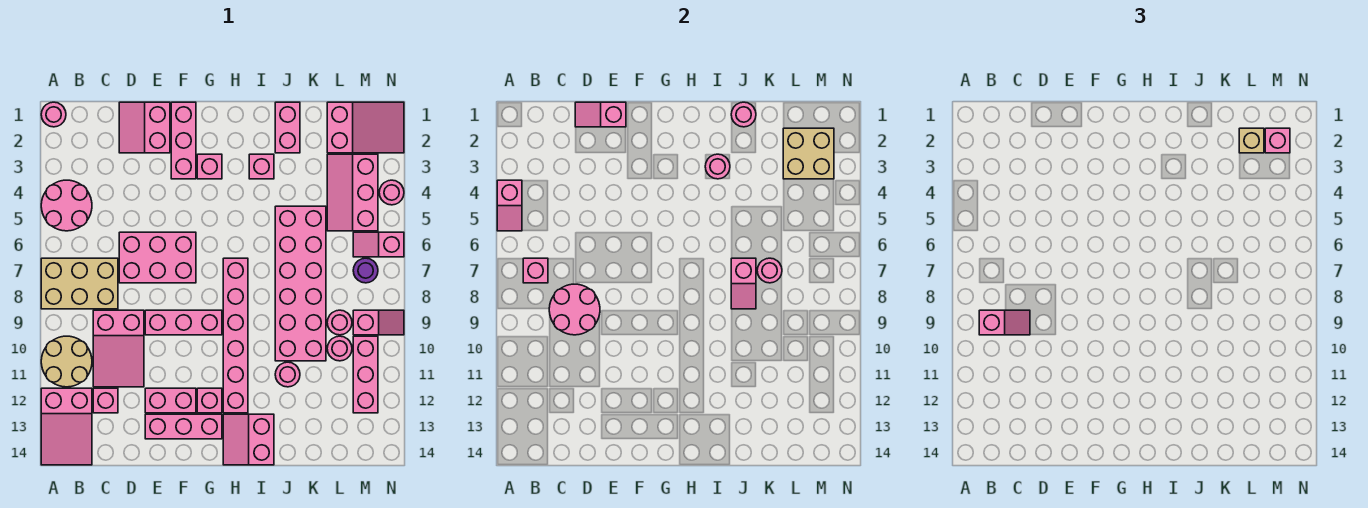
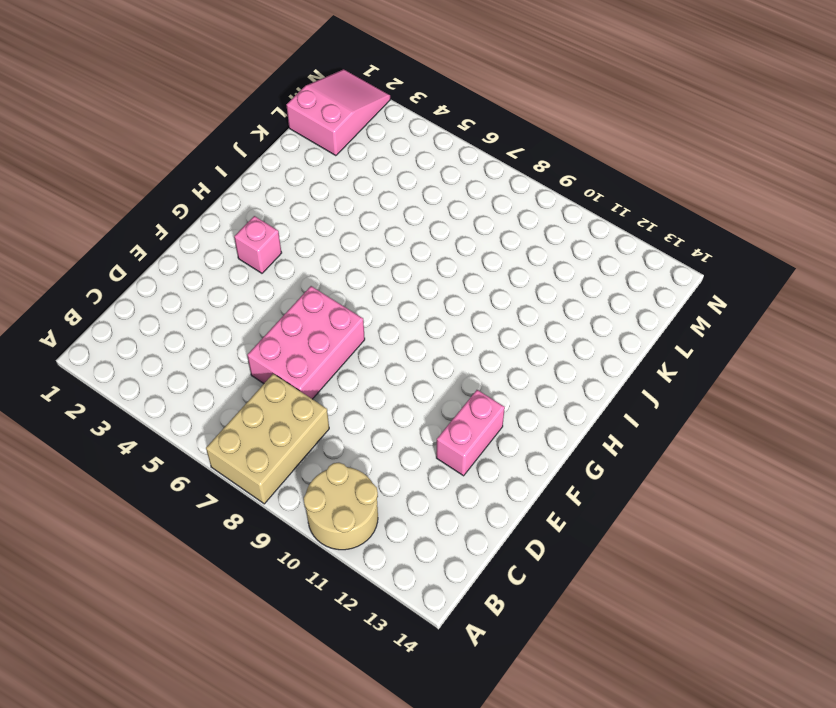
none -> pink 1x1 round brick [41,102,66,127]
none -> pink 2x2 round brick [41,180,92,231]
none -> pink 2x3 slope [41,388,92,465]
none -> pink 2x3 slope [93,310,144,387]

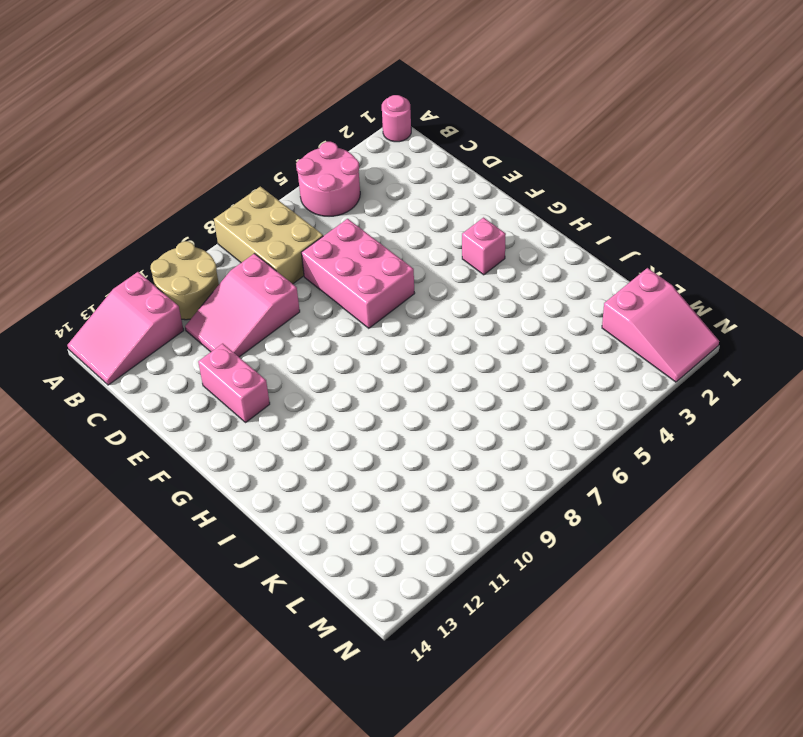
none -> pink 1x1 brick [93,388,118,413]
none -> pink 2x2 slope [119,102,170,153]
none -> pink 1x3 brick [145,310,222,335]
none -> pink 1x3 brick [145,414,222,439]

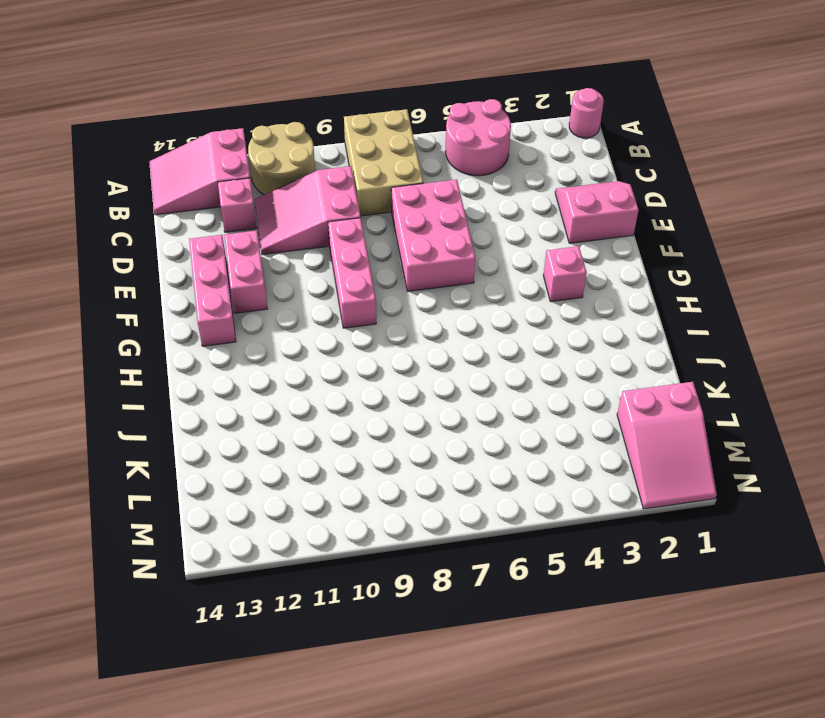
none -> pink 1x3 brick [171,102,196,179]
none -> pink 1x1 brick [197,388,222,413]
none -> pink 1x6 brick [223,258,248,413]
none -> pink 2x2 slope [223,414,274,465]

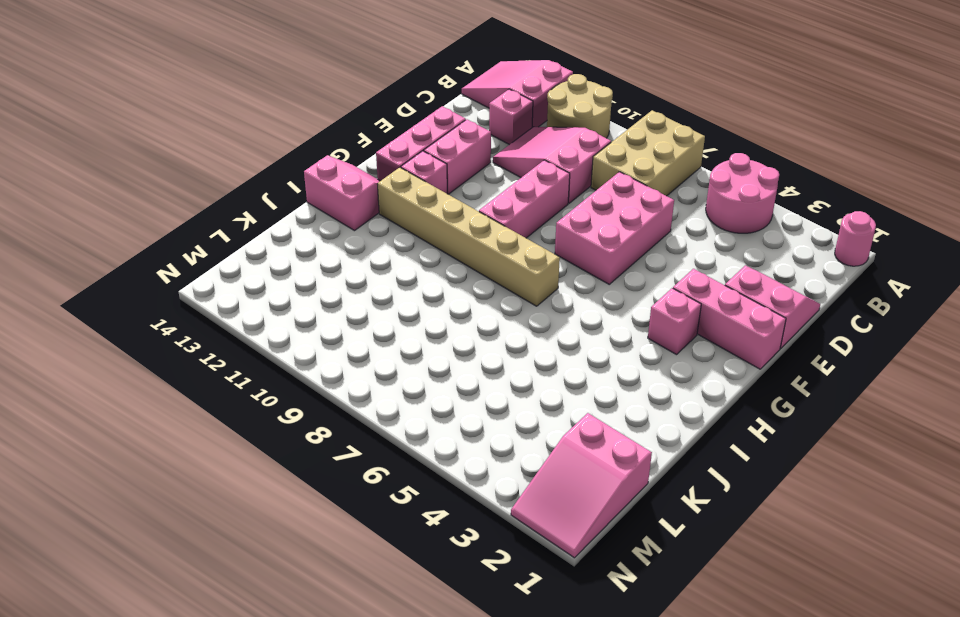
tan 1x6 brick [377,167,560,306] -> pink 1x6 brick [223,258,248,413]
none -> pink 1x1 brick [249,154,274,179]
none -> pink 1x2 brick [275,102,300,153]
none -> pink 2x6 brick [275,206,326,361]
none -> pink 1x1 round brick [275,362,300,387]

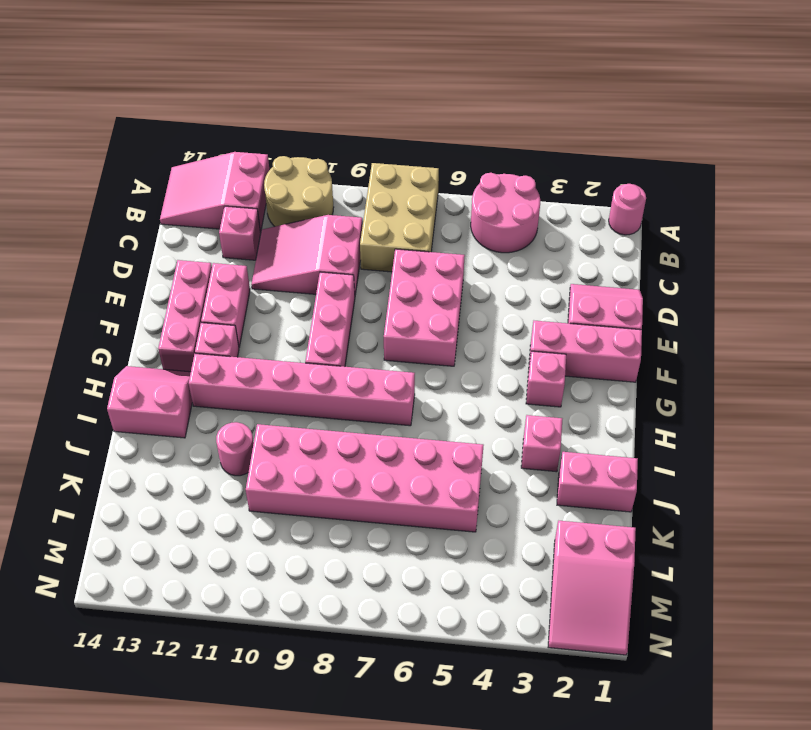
none -> pink 2x3 slope [327,154,378,231]
none -> pink 1x1 round brick [327,310,352,335]
none -> pink 1x1 round brick [327,336,352,361]
none -> pink 1x2 slope [353,232,404,257]

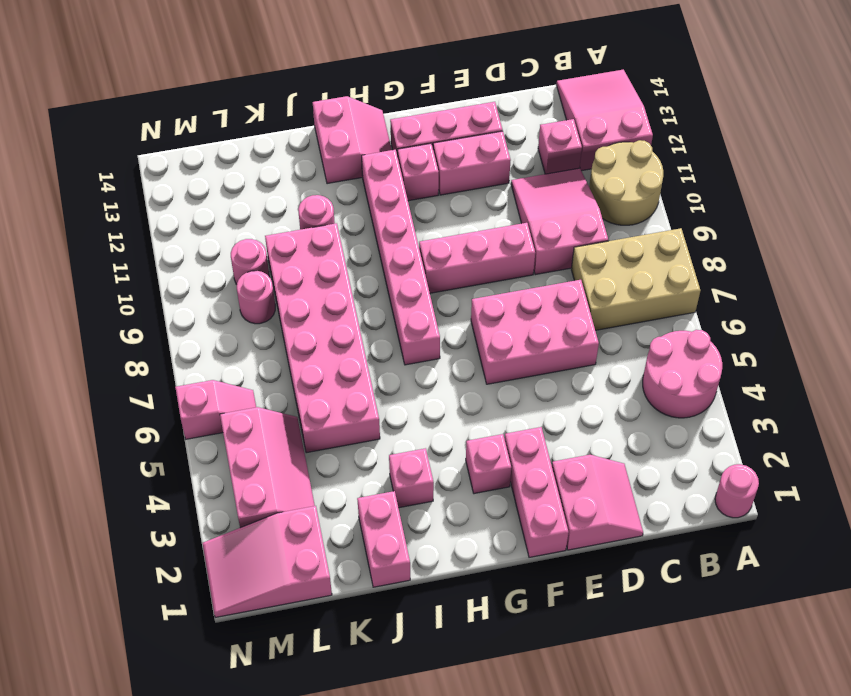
none -> purple 1x1 round brick [353,258,378,283]
none -> pink 1x2 slope [353,310,404,335]
none -> pink 1x3 brick [353,336,378,413]
none -> pink 1x1 round brick [379,180,404,205]

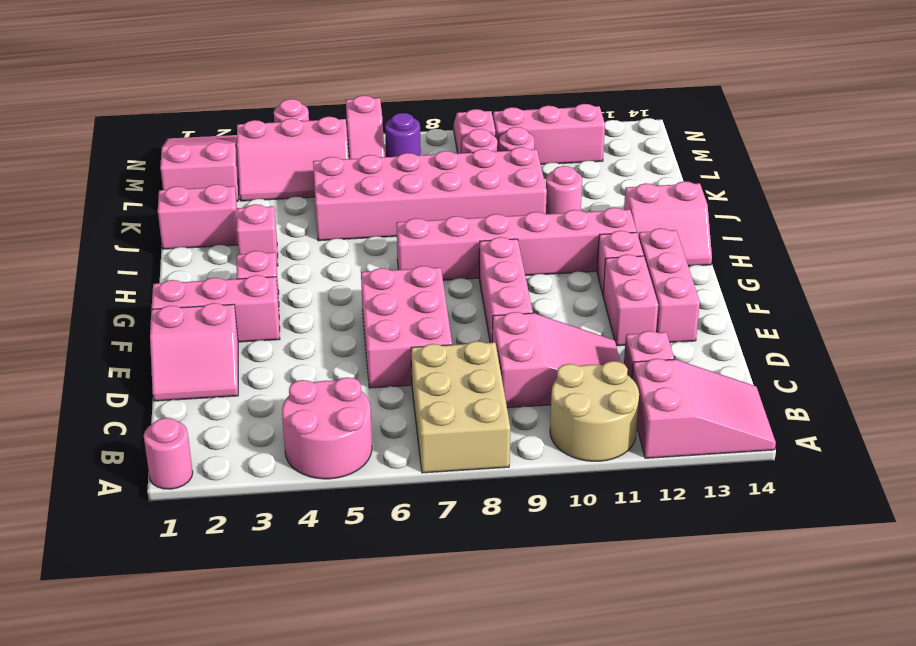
none -> pink 1x2 slope [497,180,522,231]
none -> pink 1x1 brick [523,258,548,283]
none -> pink 2x2 round brick [549,284,600,335]
none -> pink 1x2 slope [575,102,626,127]

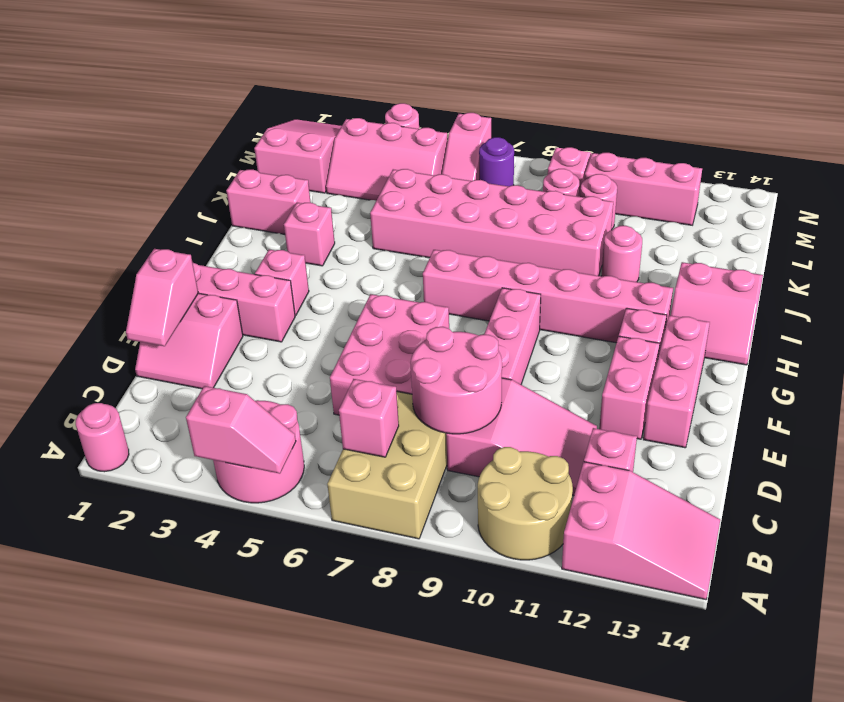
none -> pink 1x1 round brick [705,154,730,179]
none -> pink 1x1 round brick [731,102,756,127]
none -> pink 1x2 slope [731,258,756,309]
none -> pink 1x1 round brick [757,258,782,283]

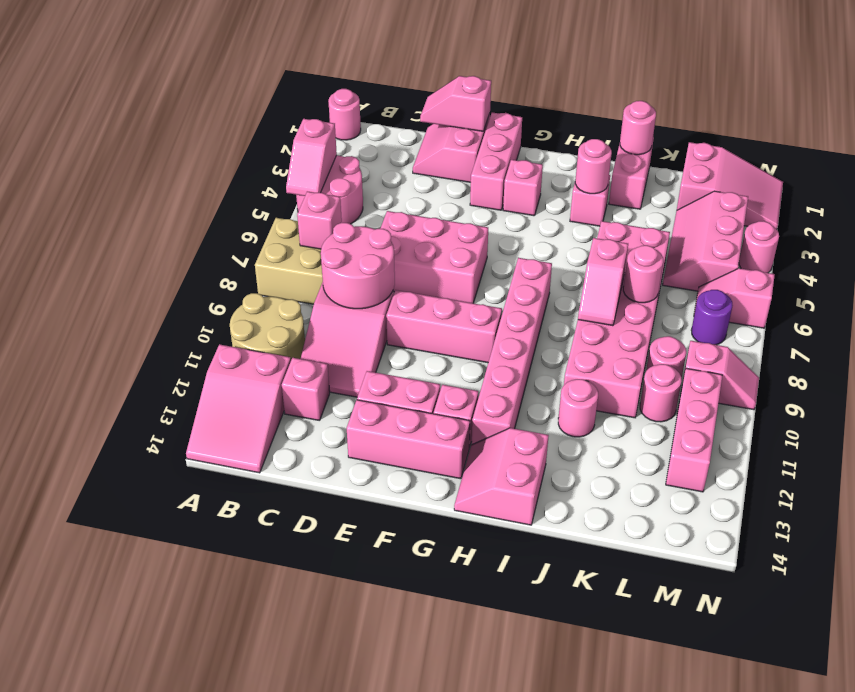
none -> tan 2x2 brick [783,128,834,179]
none -> pink 1x2 slope [979,310,1030,335]
none -> tan 1x1 brick [1239,128,1264,153]
none -> pink 1x1 brick [1265,128,1290,153]

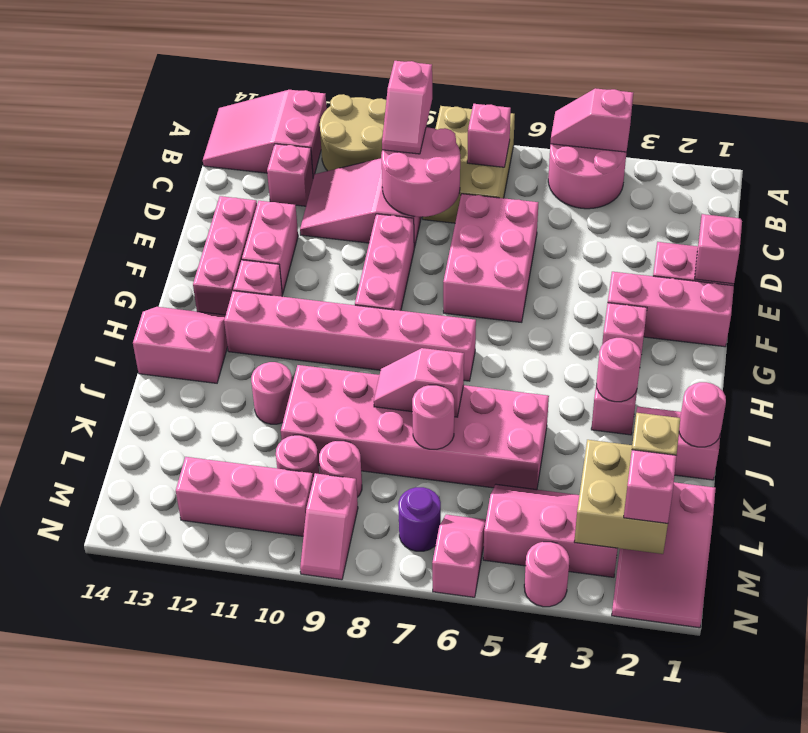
none -> pink 1x1 round brick [41,102,66,127]

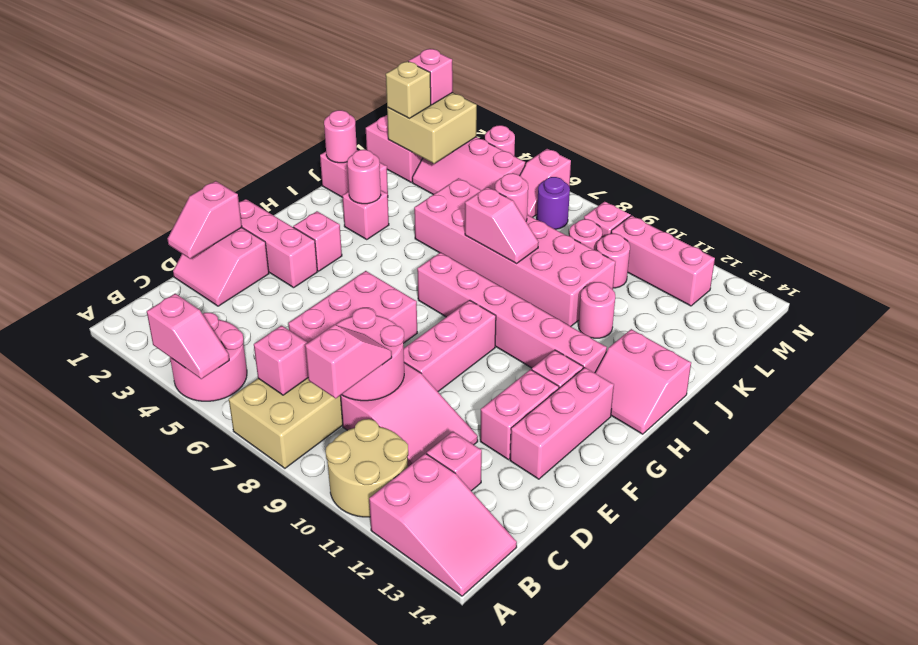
none -> pink 1x1 round brick [41,102,66,127]

